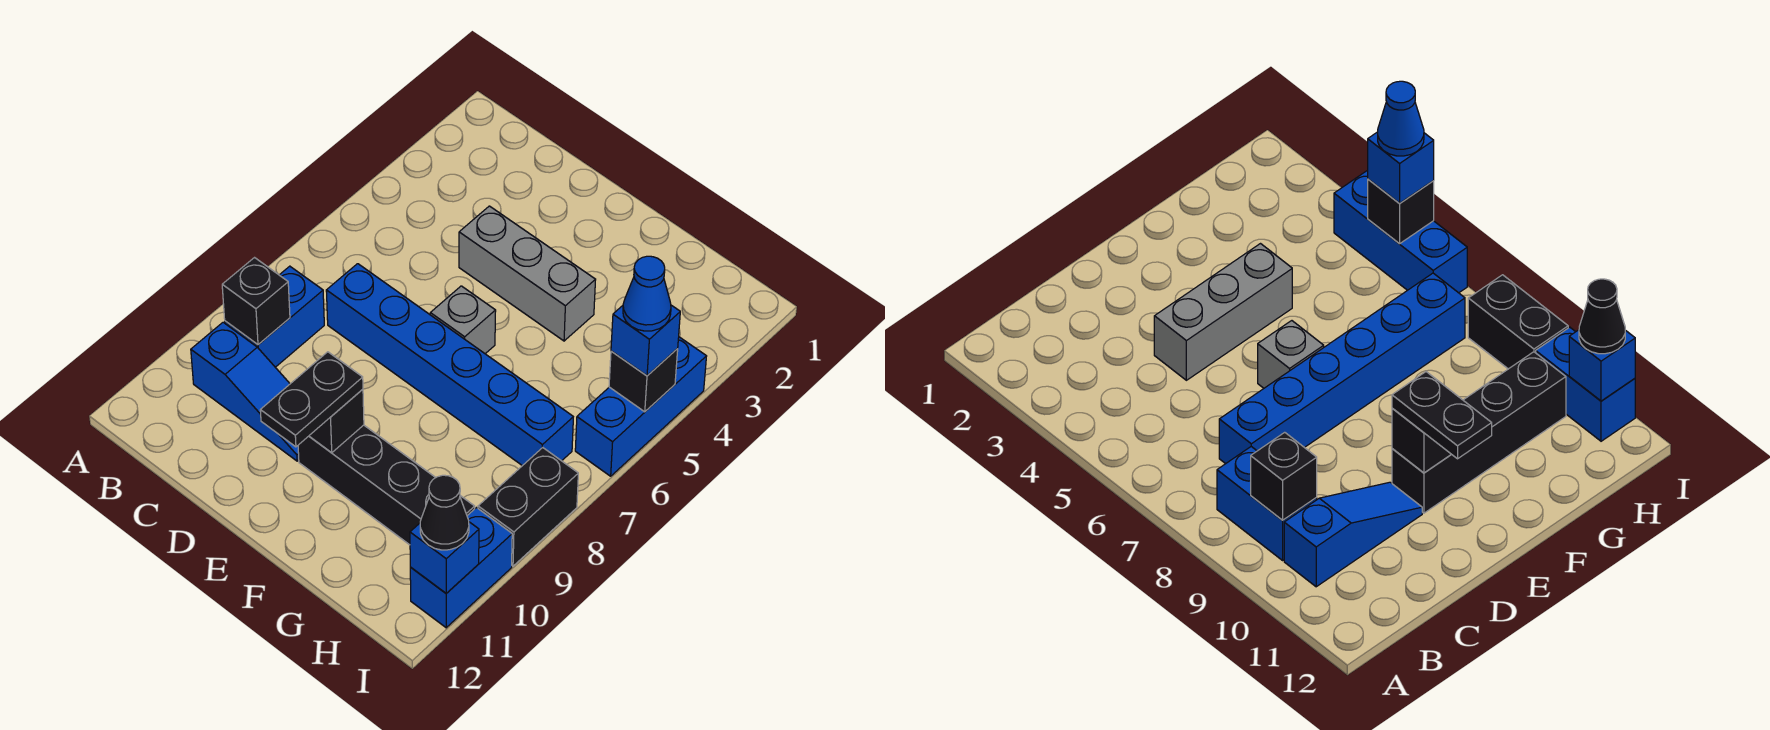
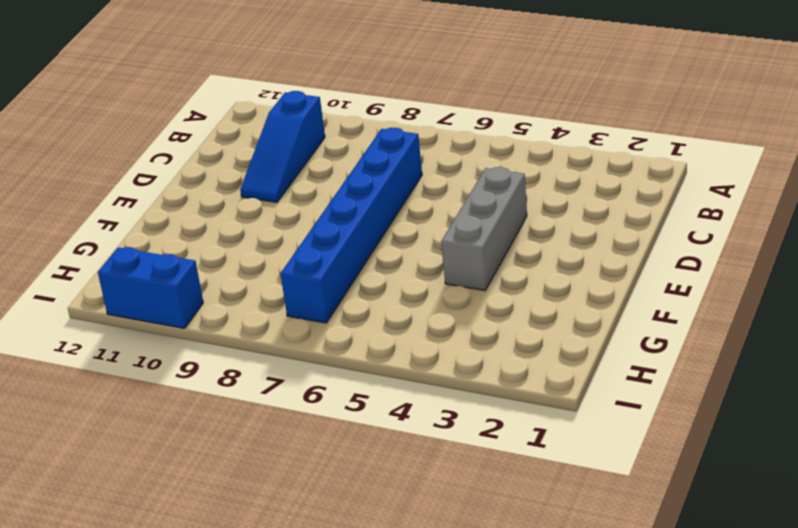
none -> blue 1x2 brick [225,266,324,367]
none -> grey 1x1 brick [430,286,496,354]
none -> black 1x4 brick [298,425,475,545]

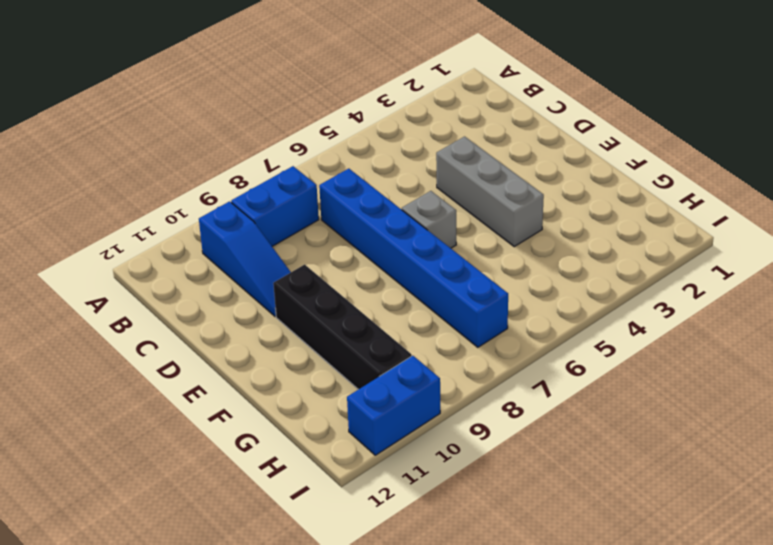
none -> blue 1x3 brick [575,337,707,476]
none -> black 1x2 brick [478,448,578,566]
none -> black 1x1 brick [222,258,290,345]

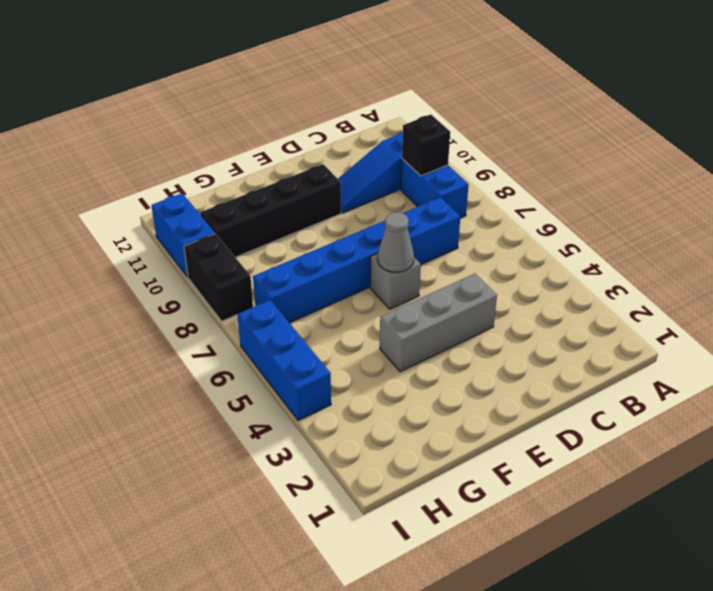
grey 1x1 cone [378,212,414,272] -> none
none -> black 1x1 brick [309,389,364,453]
none -> black 1x1 brick [609,349,678,412]
none -> blue 1x1 brick [410,522,479,593]

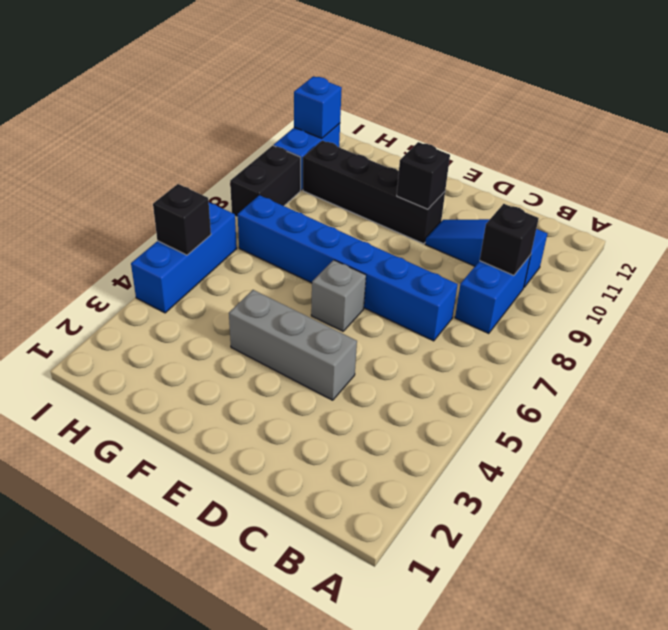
none -> black 1x2 plate [260,352,363,447]
none -> blue 1x1 brick [611,305,680,376]
none -> black 1x1 cone [420,475,469,550]

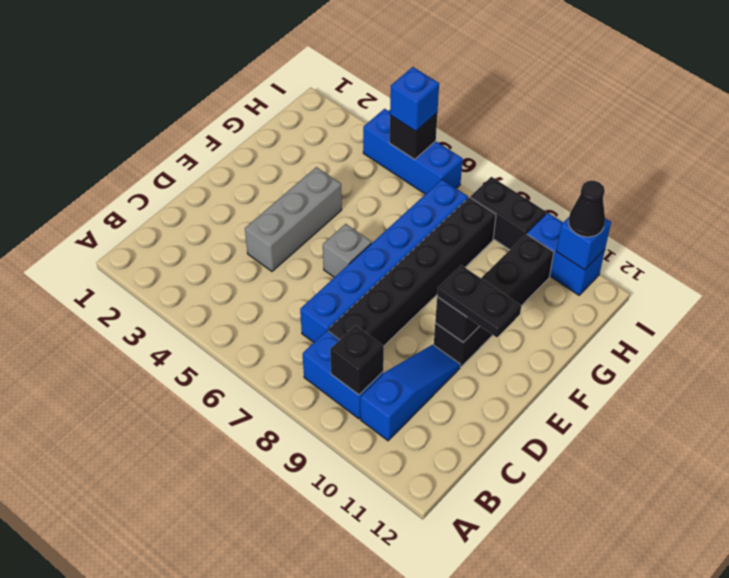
black 1x6 brick [328,197,496,346] -> none
none -> blue 1x1 cone [623,256,671,331]

